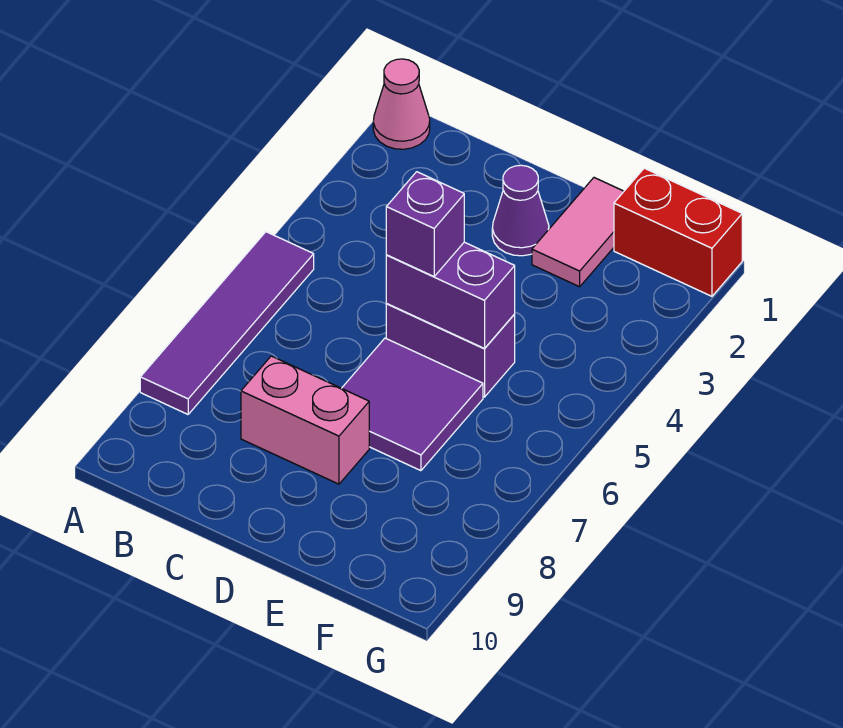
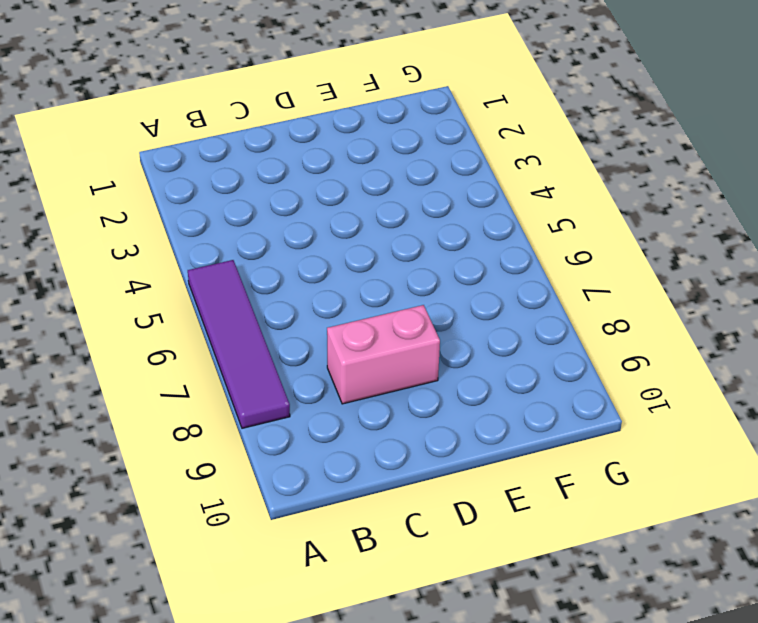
none -> pink 1x1 cone [373,59,430,149]
none -> purple 1x1 cone [492,165,549,256]

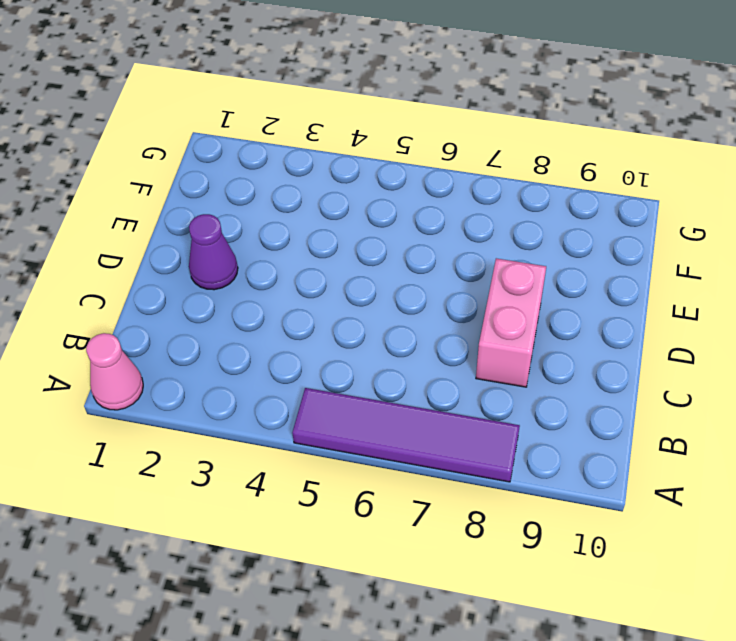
none -> purple 1x2 brick [386,304,515,397]
none -> purple 2x2 tile [342,338,483,471]

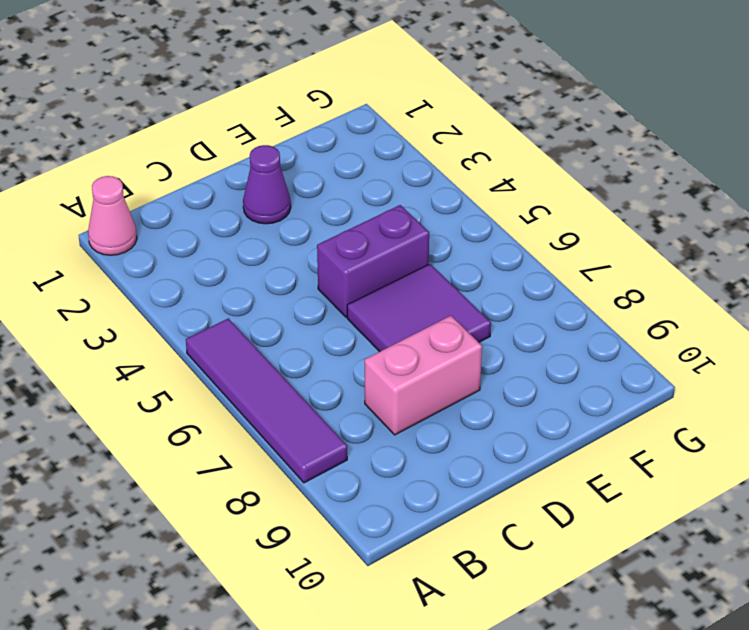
none -> pink 1x2 tile [532,178,624,287]
none -> red 1x2 brick [614,168,742,296]

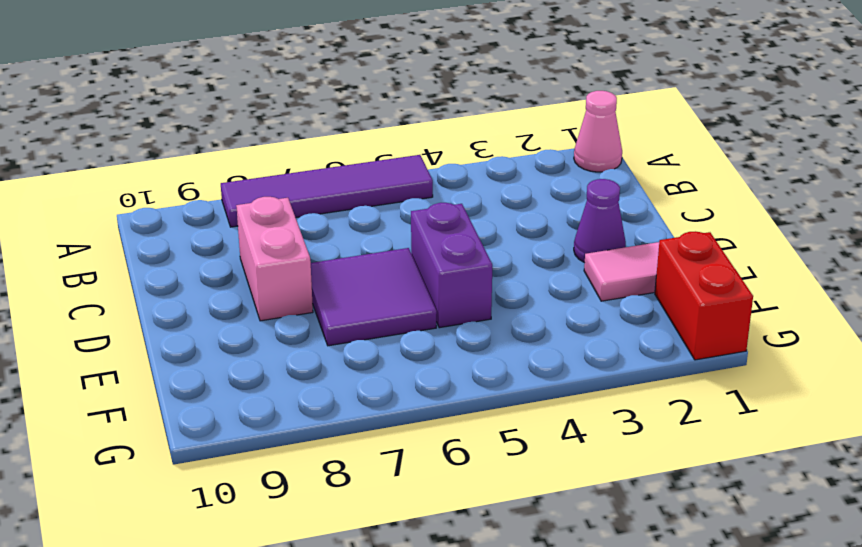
none -> purple 1x2 brick [386,242,515,348]
none -> purple 1x1 brick [386,172,464,276]

